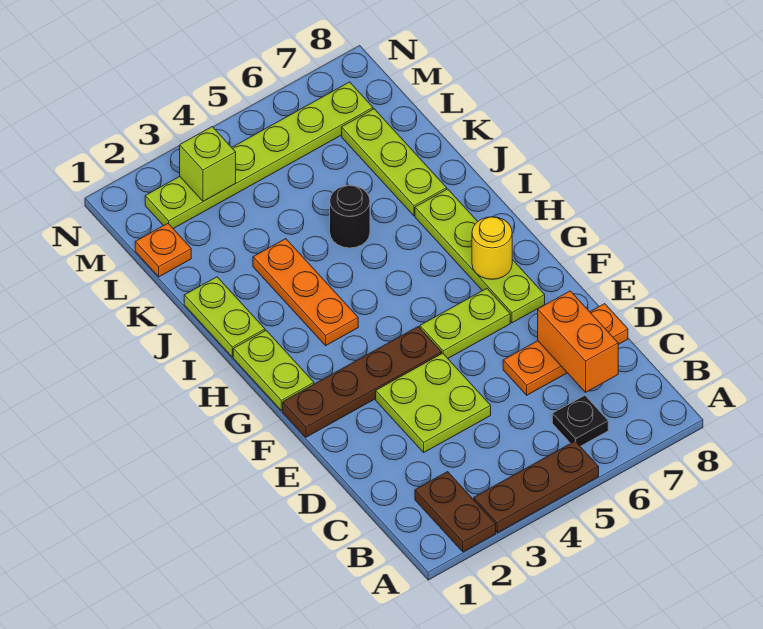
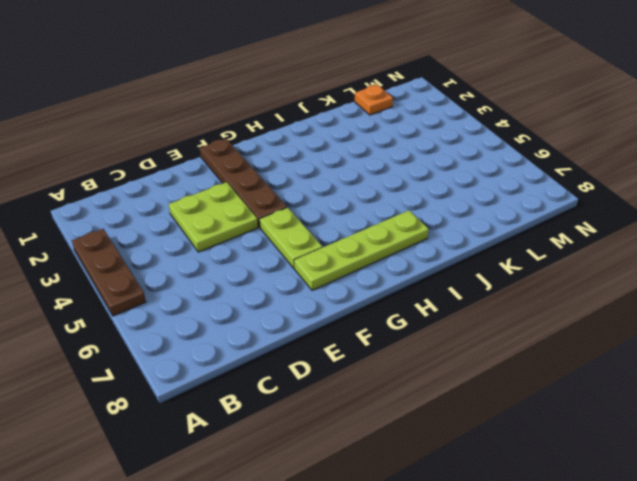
none -> brown 1x2 plate [415,472,496,552]
none -> black 1x1 plate [552,395,608,446]
none -> orange 1x3 plate [503,304,628,395]

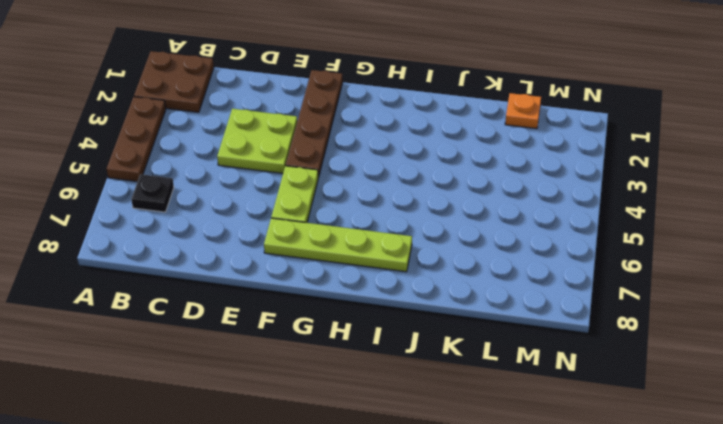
brown 2x2 plate [134,51,214,112] -> brown 1x2 plate [415,472,496,552]
none -> orange 1x3 plate [503,304,628,395]
none -> lime 1x2 plate [233,331,314,411]
none -> orange 1x3 plate [253,239,358,346]

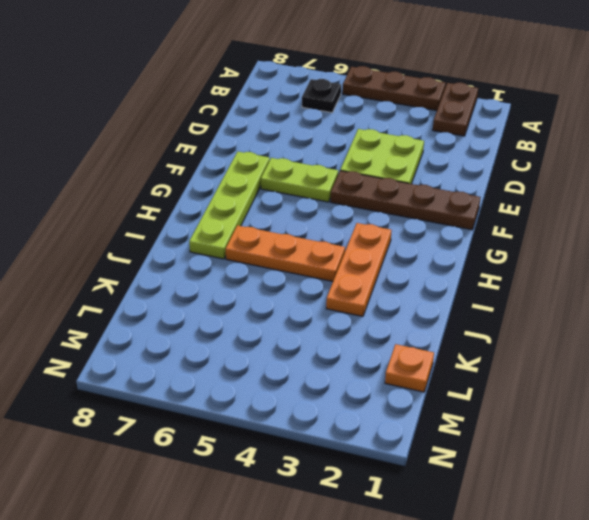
orange 1x3 plate [226,225,345,281] -> orange 1x3 plate moved to [503,304,628,395]
none -> lime 1x2 plate [233,331,314,411]
none -> lime 1x2 plate [184,277,265,357]
none -> black 1x1 round brick [330,185,370,248]

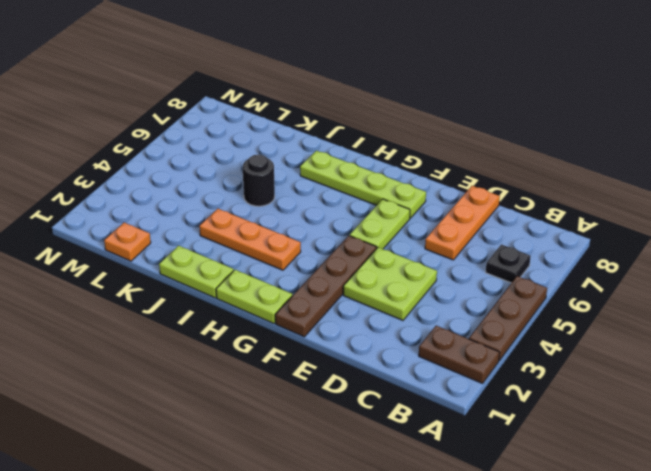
none -> lime 1x3 plate [342,109,447,216]
none -> lime 1x6 plate [145,82,373,229]
none -> orange 1x2 brick [538,291,618,392]

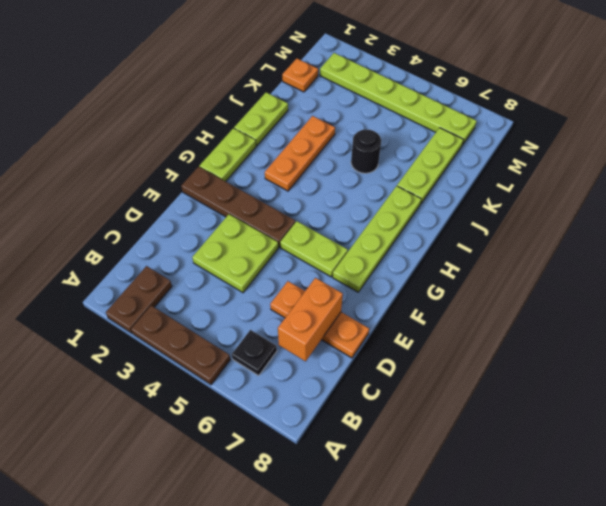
none -> yellow 1x1 round brick [472,217,512,279]
none -> lime 1x1 brick [180,127,236,201]

